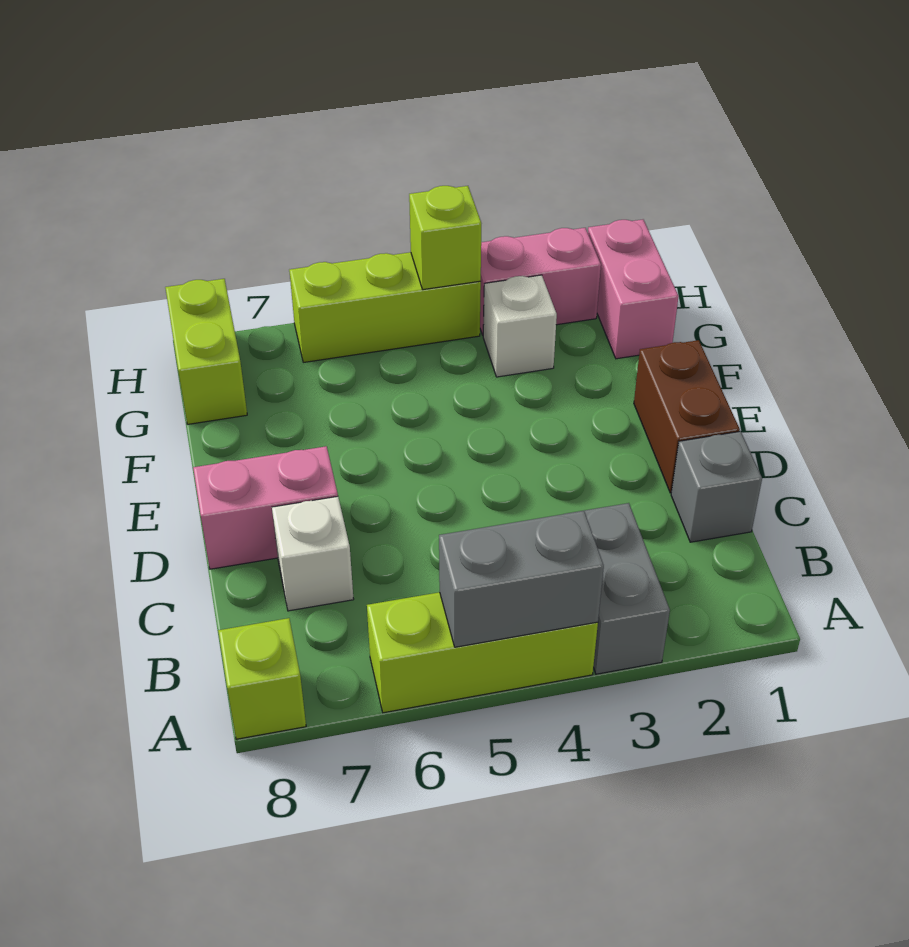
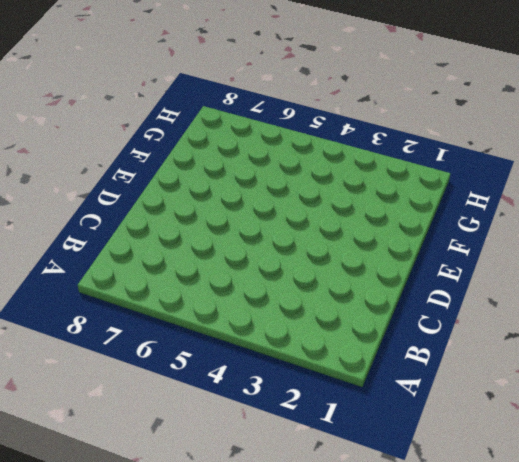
none -> grey 1x2 brick [566,503,670,674]
none -> lime 1x3 brick [367,592,598,713]
none -> lime 1x1 brick [218,618,306,739]

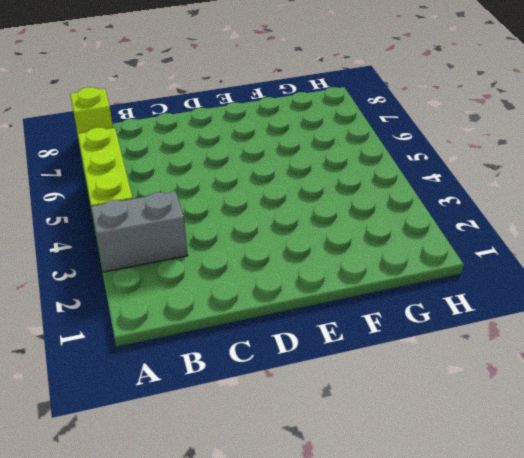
none -> grey 1x1 brick [671,431,762,542]
none -> white 1x1 brick [272,497,354,611]
none -> brown 1x2 brick [634,340,740,493]

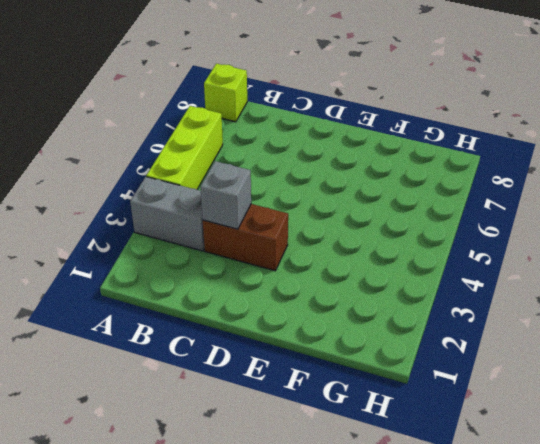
brown 1x2 brick [203,204,288,271] -> brown 1x2 brick moved to [634,340,740,493]
grey 1x1 brick [200,161,251,229] -> grey 1x1 brick moved to [671,431,762,542]
none -> white 1x1 brick [272,497,354,611]
none -> pink 1x2 brick [193,446,338,569]
none -> pink 1x2 brick [588,220,679,359]

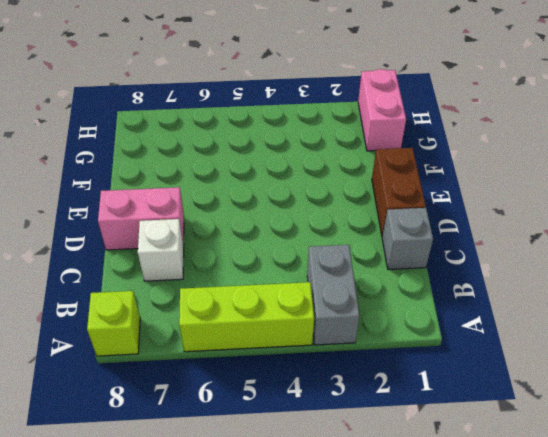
none -> white 1x1 brick [483,275,557,377]
none -> lime 1x2 brick [165,279,247,424]
none -> pink 1x2 brick [480,228,601,335]

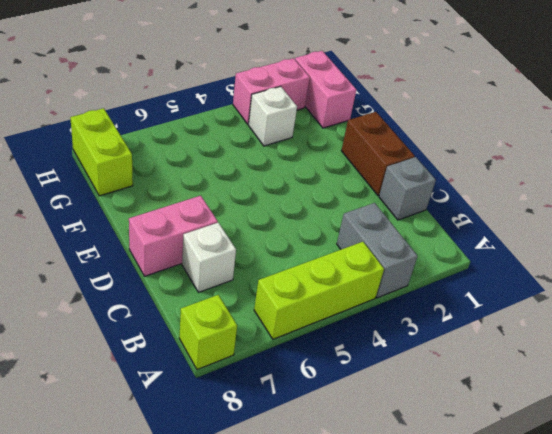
none -> lime 1x3 brick [289,252,481,362]
none -> grey 1x2 brick [439,511,604,647]
none -> lime 1x1 brick [409,186,481,290]

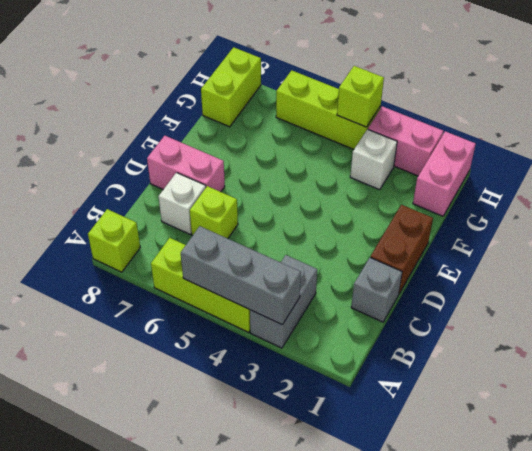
grey 1x3 brick [181,226,301,325] -> grey 1x2 brick [439,511,604,647]
lime 1x1 brick [190,186,238,239] -> none

